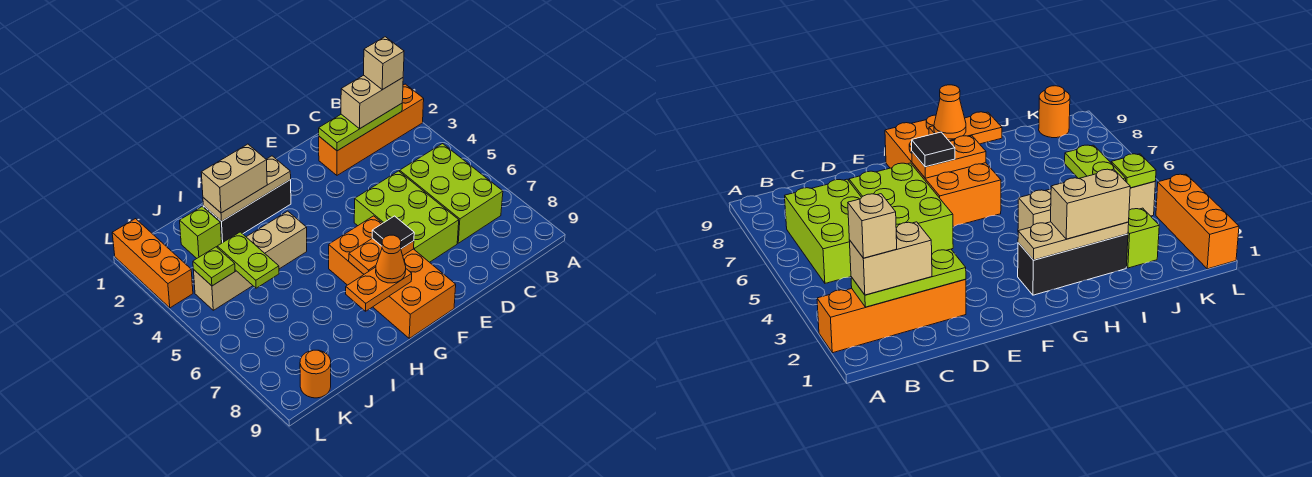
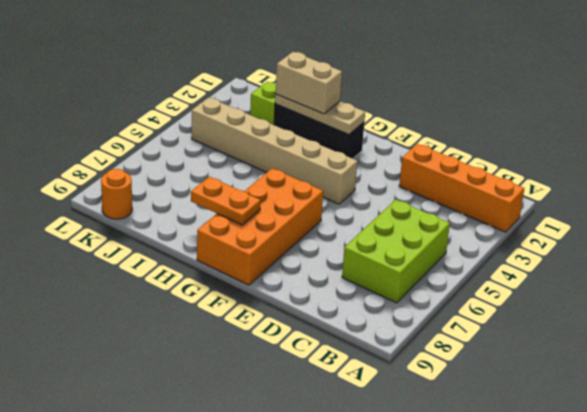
tan 1x6 brick [192,97,357,204] -> tan 1x4 brick [193,211,307,310]
none -> lime 2x3 brick [354,171,459,262]
none -> orange 1x3 brick [112,219,193,308]
none -> lime 1x3 plate [319,103,402,151]

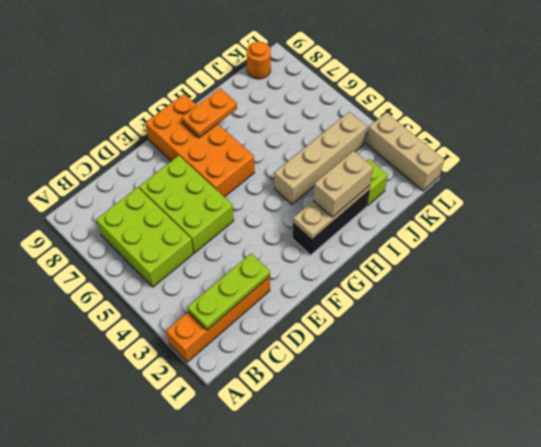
tan 1x3 brick [366,113,444,191] -> orange 1x3 brick [112,219,193,308]
none -> orange 1x2 plate [349,238,414,274]
none -> lime 1x2 plate [217,232,279,288]
none -> lime 1x1 plate [193,247,235,286]

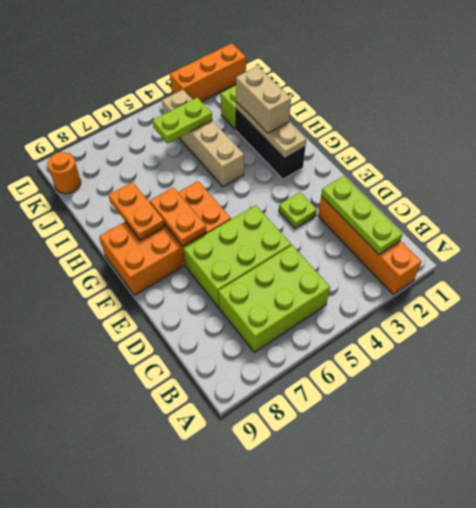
lime 1x1 plate [279,192,317,228] -> lime 1x1 plate moved to [193,247,235,286]
none -> tan 1x2 brick [341,75,403,129]
none -> black 1x1 tile [372,216,414,249]
none -> orange 1x1 cone [376,235,406,283]

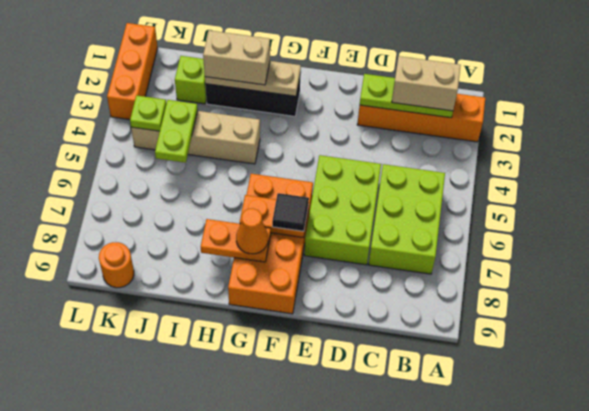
none -> tan 1x1 brick [364,37,404,90]

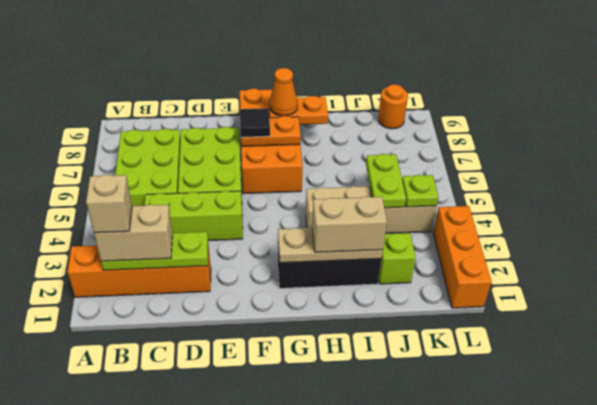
lime 1x3 brick [144,191,243,241] -> none

